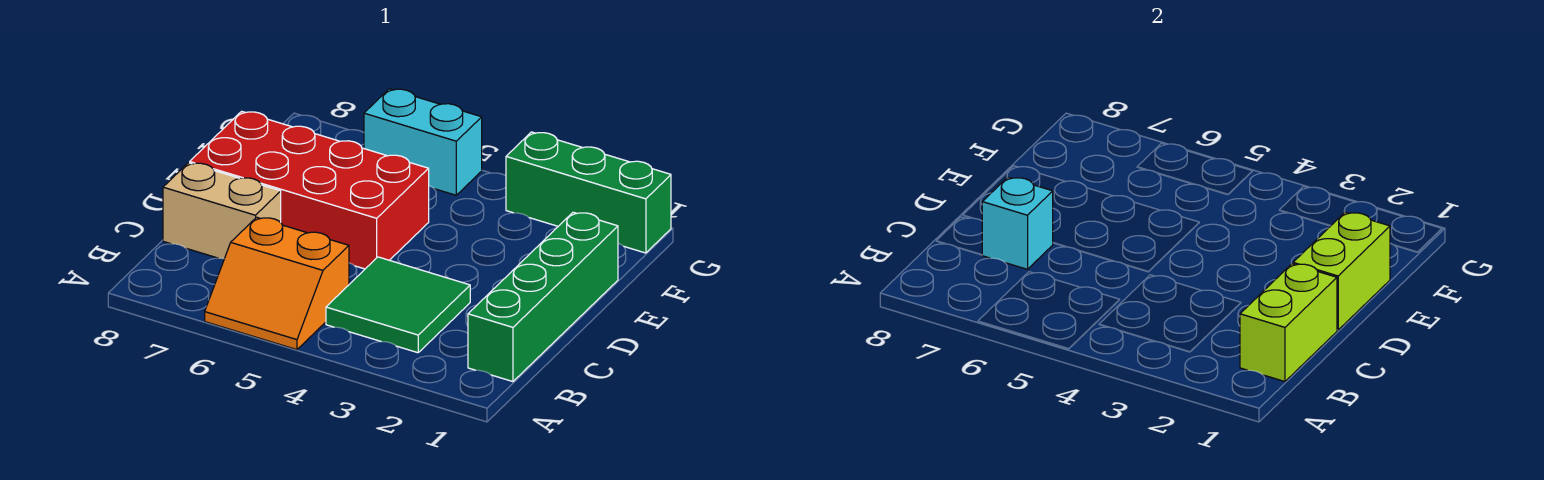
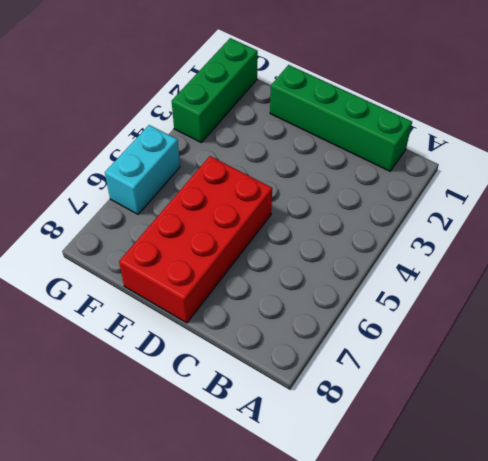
none -> orange 2x2 slope [205,217,349,350]
none -> green 2x2 tile [326,257,470,353]

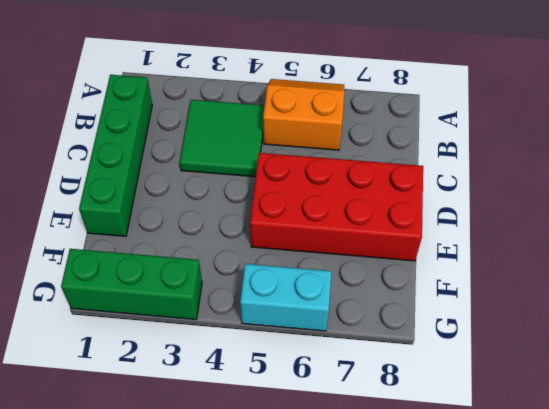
none -> tan 1x2 brick [163,163,281,259]
none -> lime 1x2 brick [1240,264,1337,382]

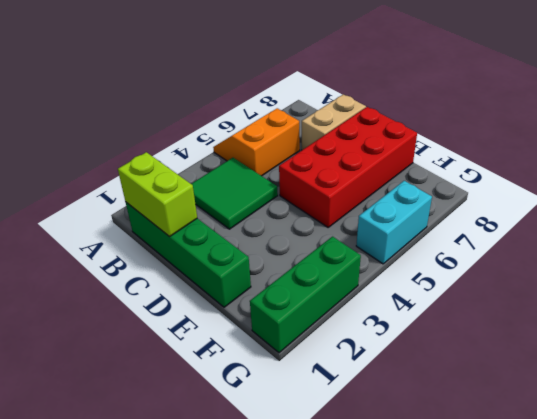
none -> cyan 1x1 brick [982,177,1053,269]
none -> lime 1x2 brick [1293,212,1390,330]

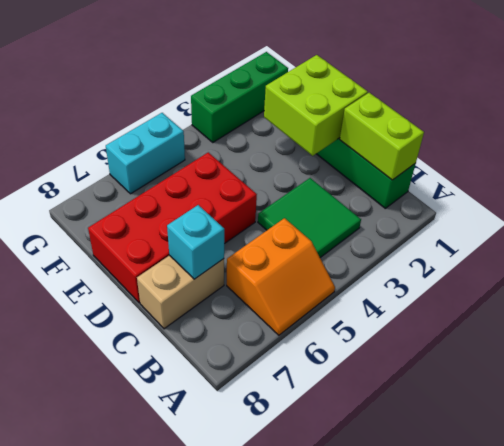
lime 2x2 brick [264,55,368,156] -> lime 1x2 brick [1293,212,1390,330]

